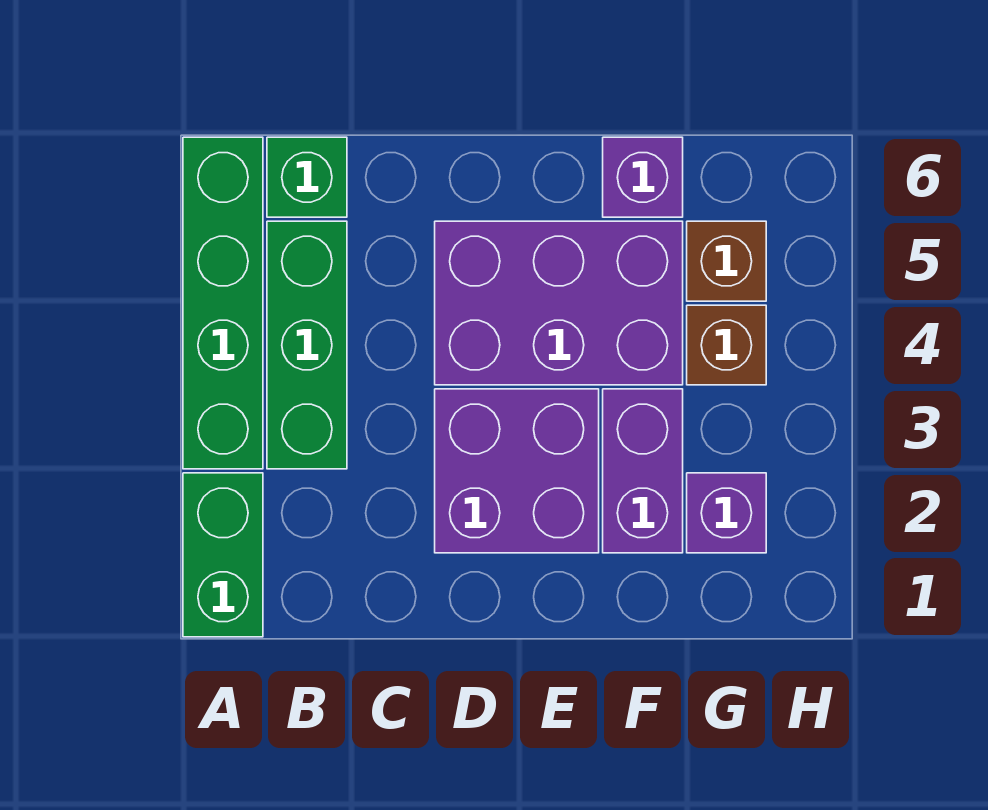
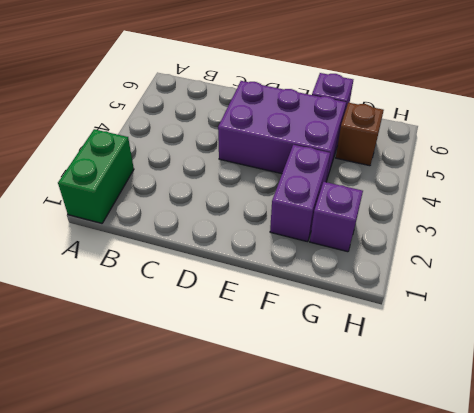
none -> green 1x4 brick [183,137,263,469]
none -> green 1x3 brick [267,221,347,469]

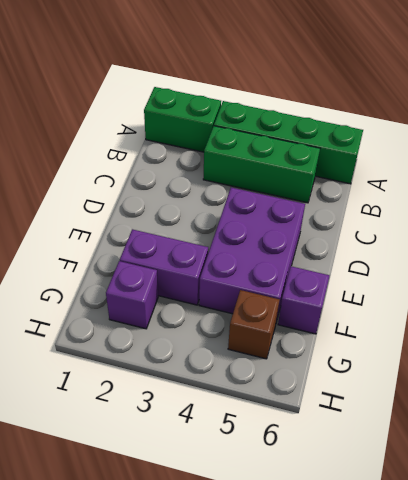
none -> green 1x1 brick [267,137,347,217]
none -> purple 2x2 brick [435,389,599,553]

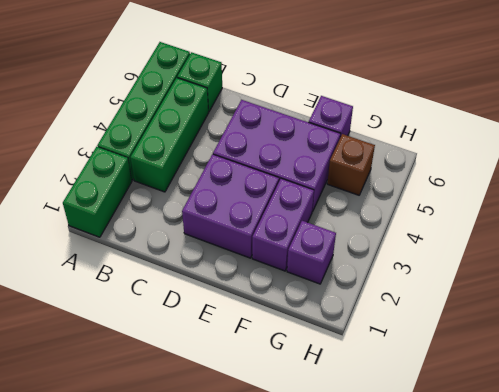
none -> brown 1x1 brick [687,305,766,385]

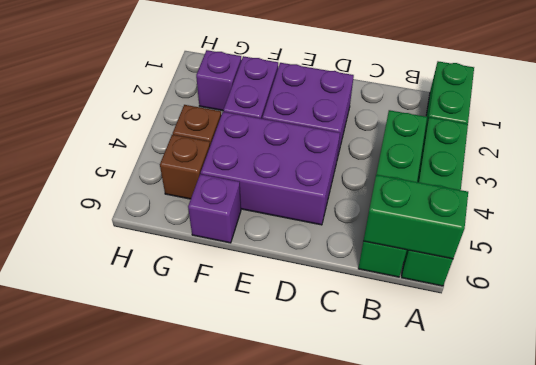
green 1x2 brick [364,175,468,259] -> none

